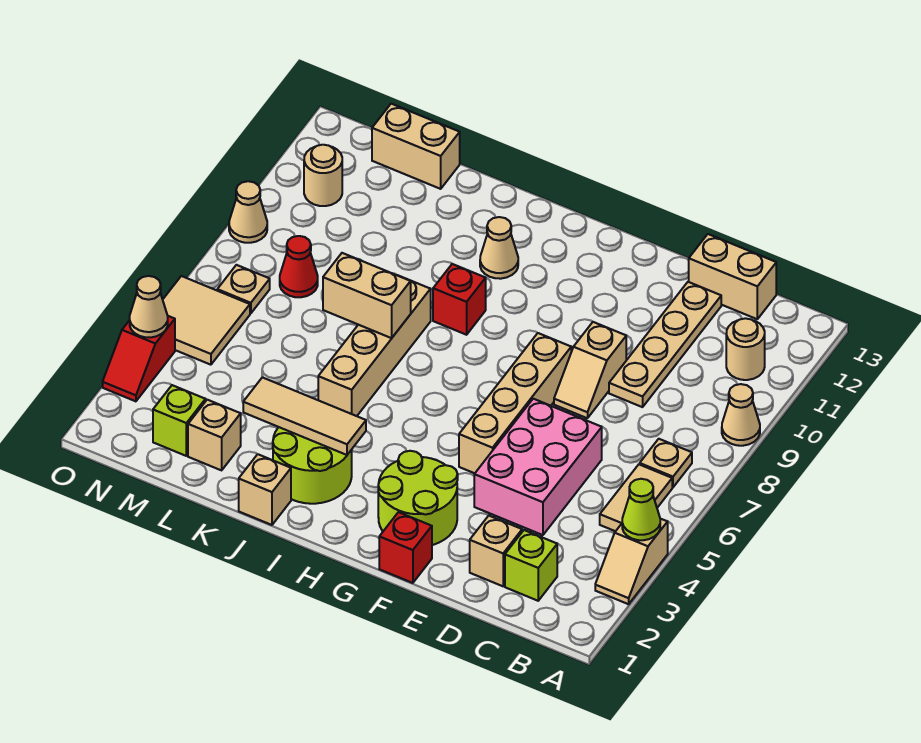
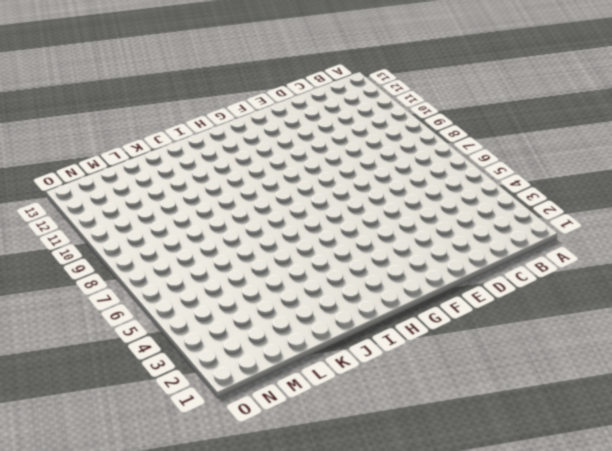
none -> tan 1x2 slope [595,519,668,604]
none -> tan 1x1 cone [722,384,760,446]
none -> tan 1x2 tile [600,464,672,531]
none -> tan 1x1 plate [640,439,692,487]

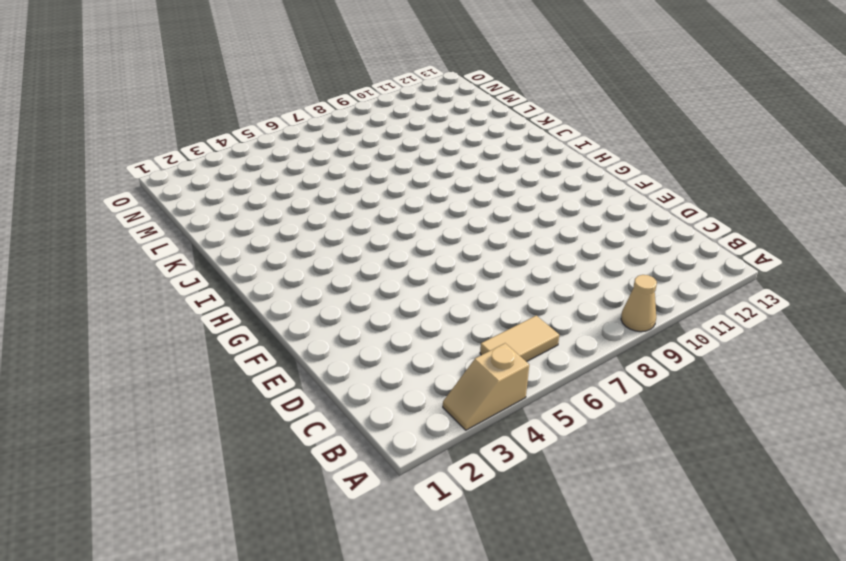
none -> tan 1x1 plate [640,439,692,487]
none -> tan 1x1 round brick [726,318,765,380]
none -> lime 1x1 brick [505,530,557,601]
none -> tan 1x2 brick [689,234,776,319]

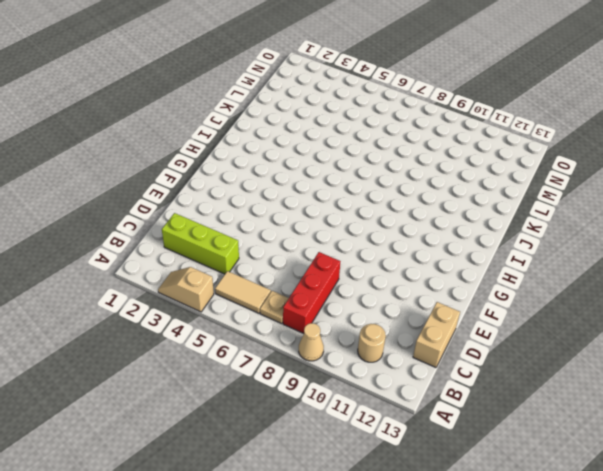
red 1x3 brick [283,252,341,334] -> none
lime 1x3 brick [162,213,239,274] -> lime 1x1 brick [505,530,557,601]
none -> tan 1x1 brick [470,516,522,586]
none -> pink 2x3 brick [474,399,602,535]
none -> tan 1x4 plate [609,282,721,407]
none -> tan 1x2 slope [554,322,626,418]

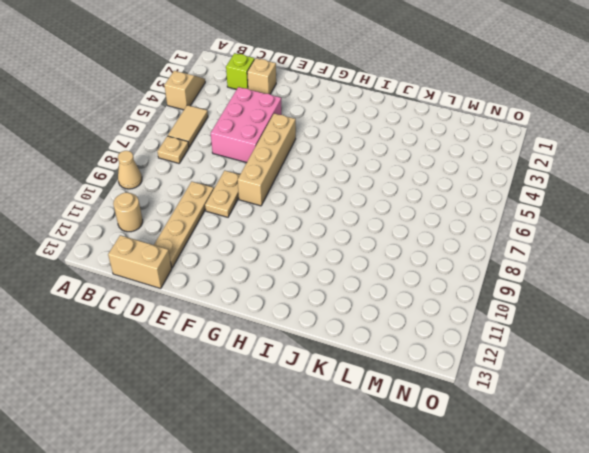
tan 1x2 plate [205,171,240,217] -> tan 1x2 slope [554,322,626,418]
none -> red 1x1 brick [379,512,432,583]
none -> lime 2x2 round brick [378,451,458,545]
none -> lime 2x2 round brick [273,427,352,504]
none -> red 1x1 brick [433,264,486,335]

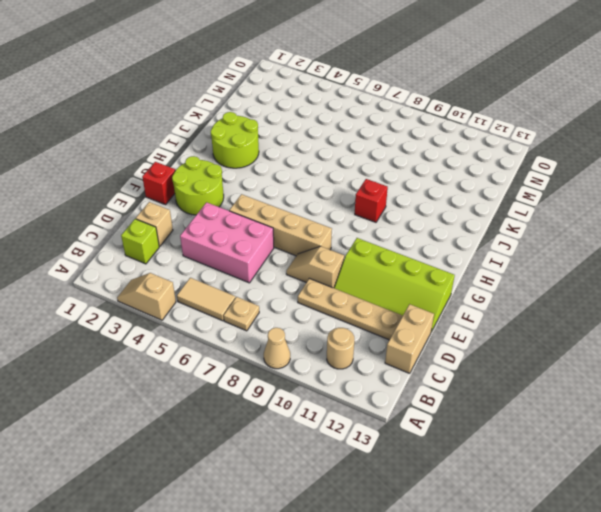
lime 2x4 slope [334,238,455,332] -> none
none -> tan 1x1 cone [480,217,518,279]
none -> tan 1x1 brick [239,454,291,525]
none -> tan 1x4 brick [318,275,431,416]
none -> tan 1x1 brick [188,400,241,470]

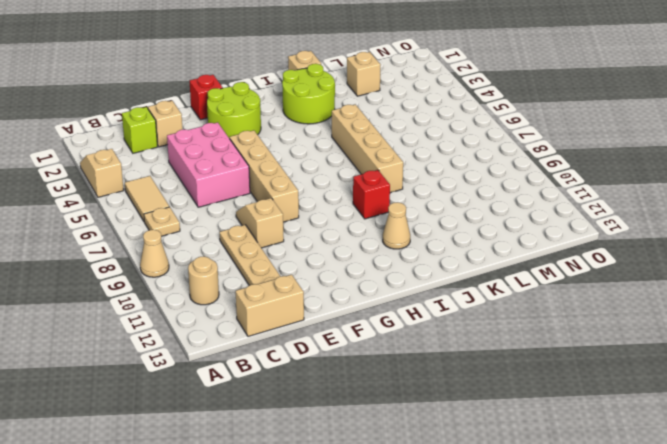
none -> tan 1x2 brick [372,104,460,189]
none -> lime 1x1 brick [153,385,205,456]
none -> red 1x1 cone [280,236,318,297]
none -> tan 2x2 tile [163,276,250,365]

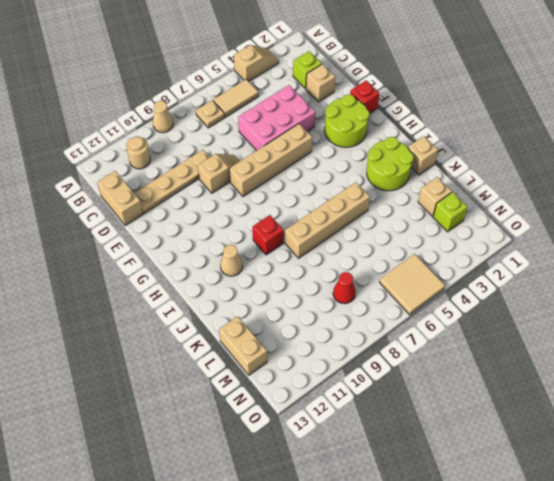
none -> tan 1x1 plate [217,265,270,314]
none -> tan 1x1 round brick [304,145,342,206]
none -> red 1x2 slope [103,316,175,401]
none -> tan 1x1 cone [229,181,267,243]

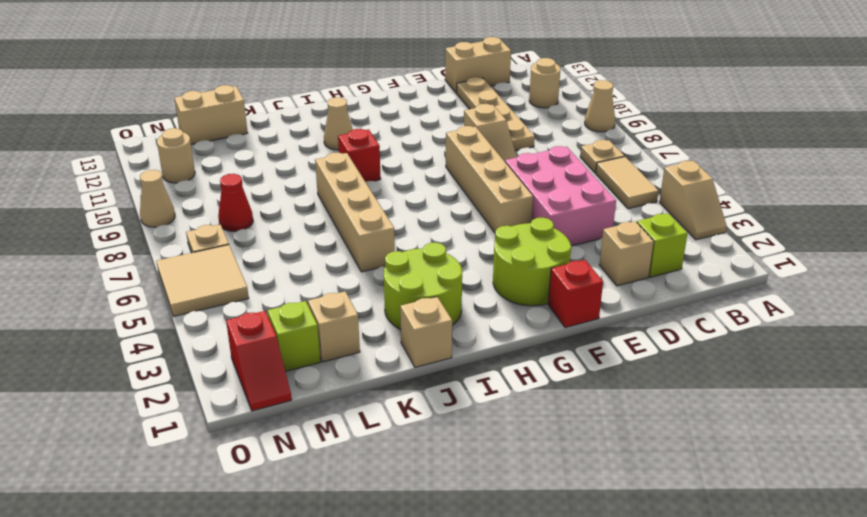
red 1x2 slope [226,311,292,411] -> red 1x2 slope moved to [103,316,175,401]
none -> lime 1x1 cone [622,479,660,540]
none -> tan 1x3 tile [243,377,366,455]
none -> tan 1x2 brick [323,253,411,338]
none -> tan 1x1 cone [130,276,168,338]

